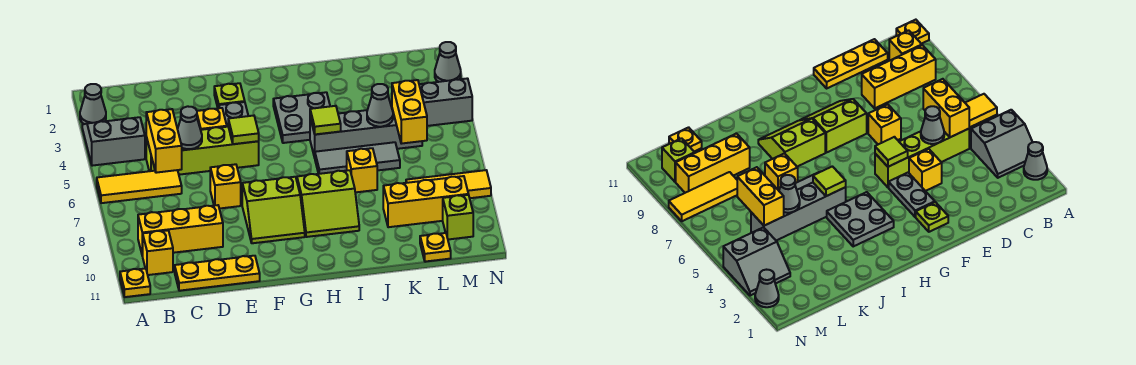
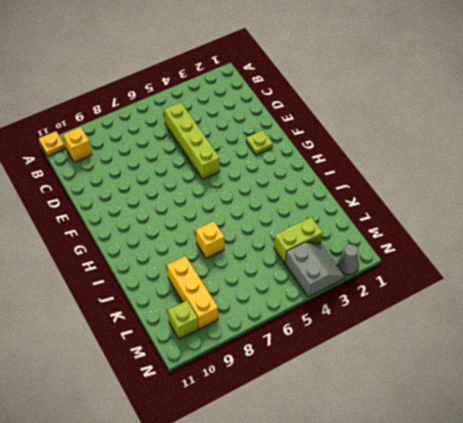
lime 1x2 brick [274,217,323,263] -> none
none -> grey 1x1 cone [80,84,106,124]
none -> grey 2x2 slope [82,117,145,166]
none -> yellow 1x3 tile [97,170,182,203]
none -> yellow 1x3 brick [138,205,223,256]

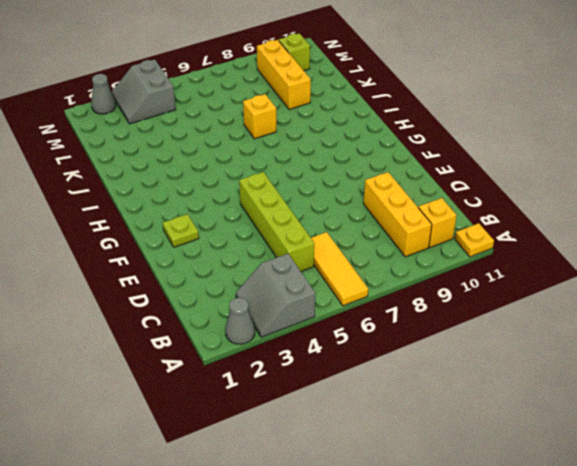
none -> yellow 1x3 plate [175,256,260,291]
none -> yellow 1x1 brick [197,108,227,130]
none -> yellow 1x1 brick [210,164,241,209]
none -> grey 1x2 plate [219,102,248,127]

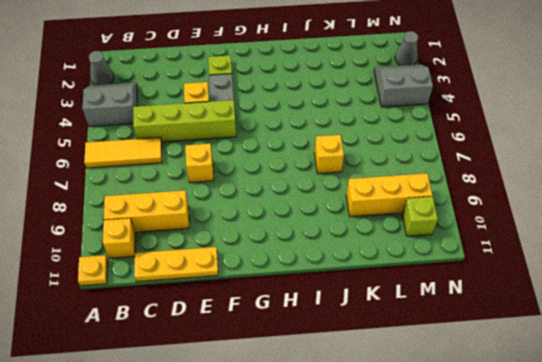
none -> lime 2x2 slope [242,177,305,243]
none -> grey 2x2 plate [273,92,330,143]
none -> lime 2x2 slope [297,170,359,237]
none -> grey 1x4 brick [310,109,422,158]

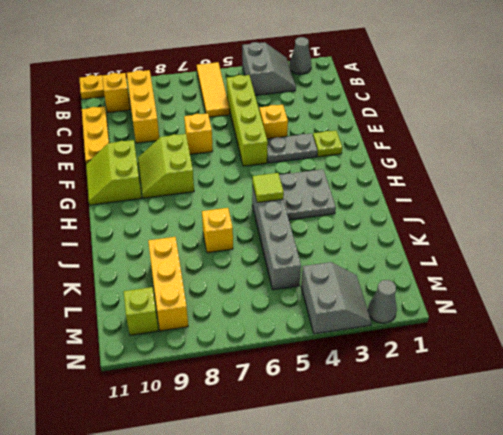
lime 2x2 slope [86,140,142,205] -> lime 2x2 slope moved to [297,170,359,237]
none -> grey 1x3 tile [315,142,400,174]
none -> yellow 1x3 tile [406,170,491,198]
none -> yellow 1x1 plate [420,233,451,262]
none -> yellow 1x2 brick [146,109,182,173]

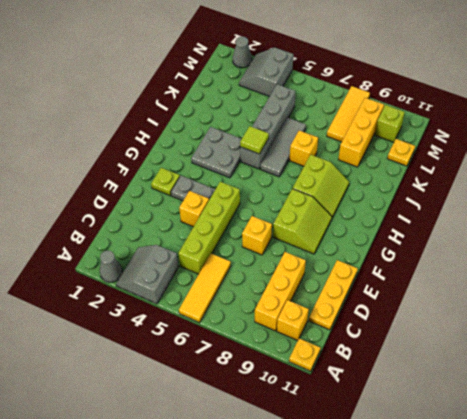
none -> yellow 1x2 brick [146,109,182,173]
none -> grey 1x1 cone [178,106,202,149]
none -> lime 1x1 tile [228,116,259,144]
none -> grey 1x1 cone [367,84,393,127]

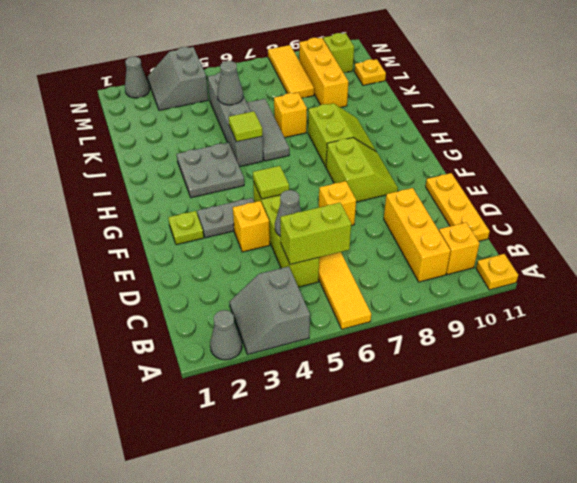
lime 1x2 brick [280,203,351,265] -> yellow 1x2 brick [146,109,182,173]
none -> yellow 1x2 brick [392,80,427,144]

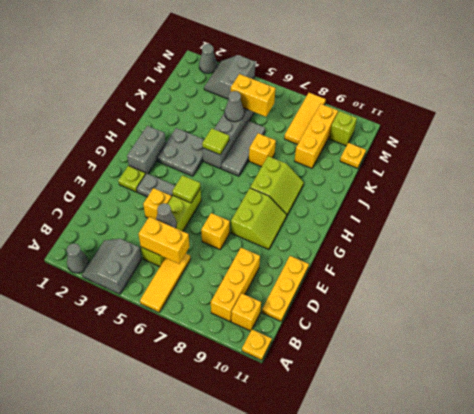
grey 1x2 brick [127,126,166,174] -> none

